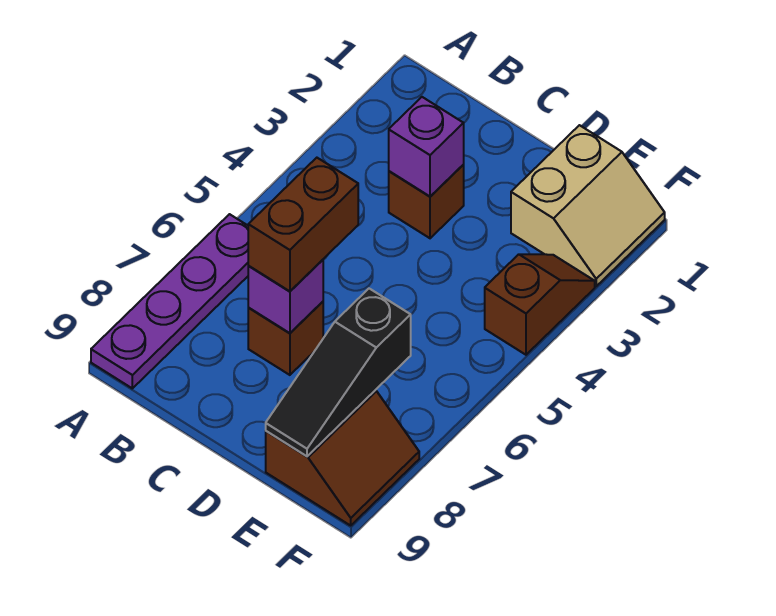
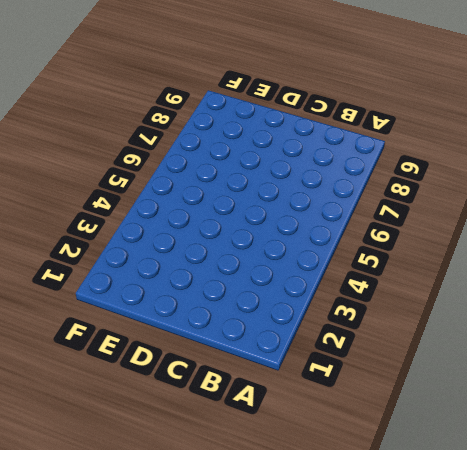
none -> purple 1x4 plate [91,214,248,388]
none -> brown 1x1 brick [389,165,464,238]

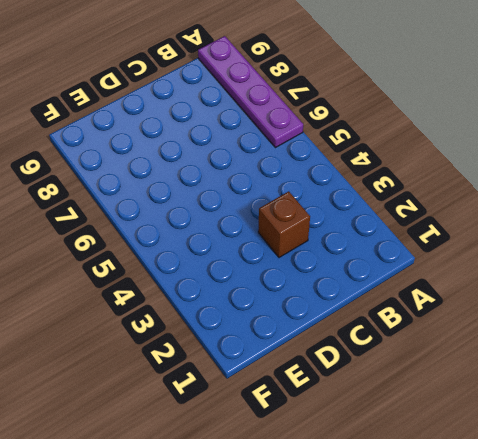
none -> brown 1x1 brick [248,302,323,375]
none -> tan 2x2 slope [511,125,665,286]

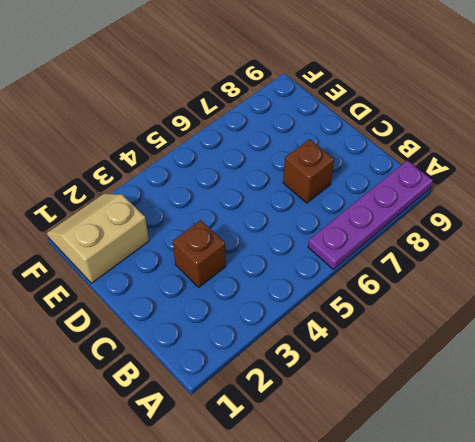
none -> brown 2x2 slope [266,390,419,525]
none -> brown 1x2 slope [485,254,595,355]

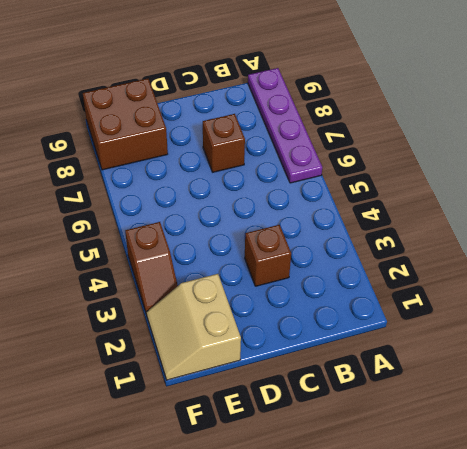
brown 2x2 brick [83,79,168,170] -> brown 2x2 slope [266,390,419,525]
none -> purple 1x1 brick [389,97,464,196]
none -> purple 1x1 brick [248,260,323,333]

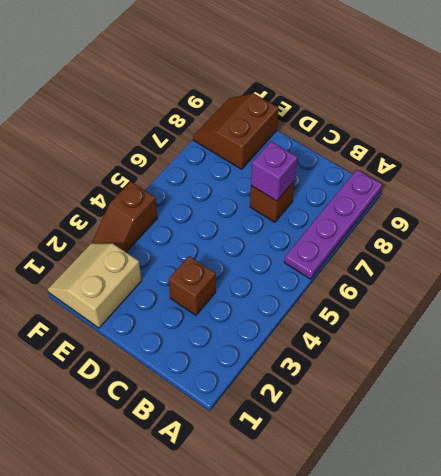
none -> purple 1x1 brick [389,97,464,196]
none -> black 1x3 slope [266,289,411,456]

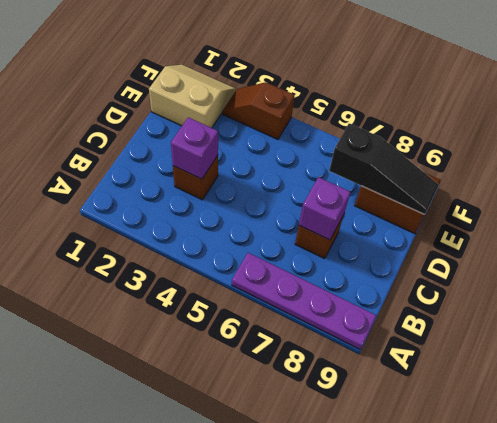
none -> brown 1x2 brick [248,158,358,291]

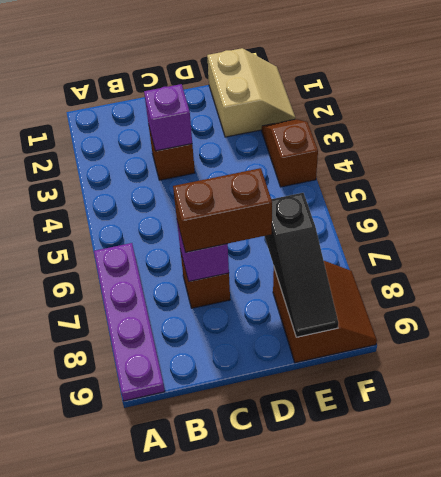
brown 1x2 brick [173,168,272,252] -> brown 1x2 brick turned to [248,158,358,291]

